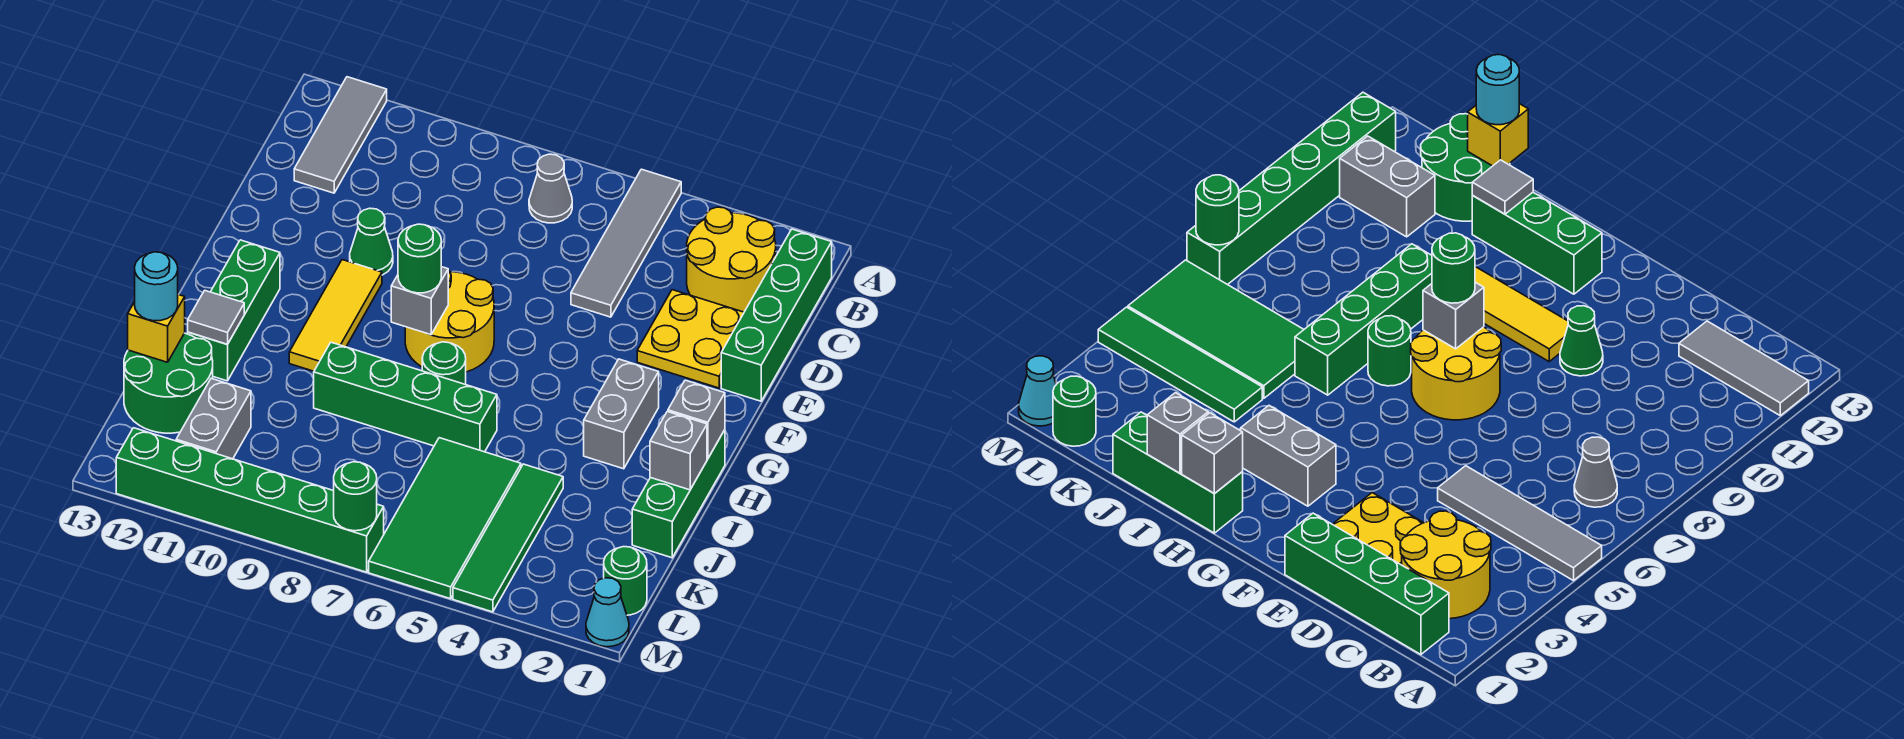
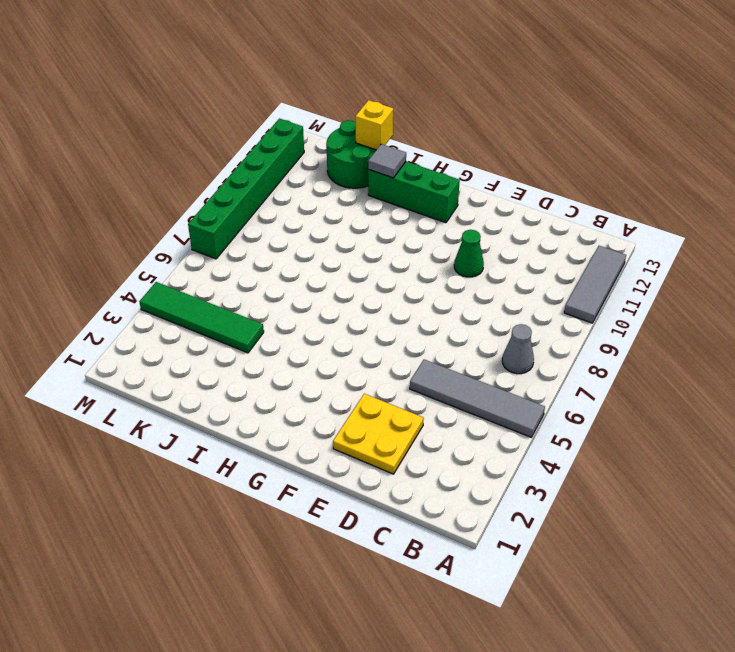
grey 1x3 tile [564,246,626,323] -> grey 1x3 tile turned to [294,77,387,193]
none -> green 1x4 brick [721,229,832,401]
none -> yellow 2x2 round brick [687,207,776,312]
none -> yellow 2x2 round brick [405,270,494,372]

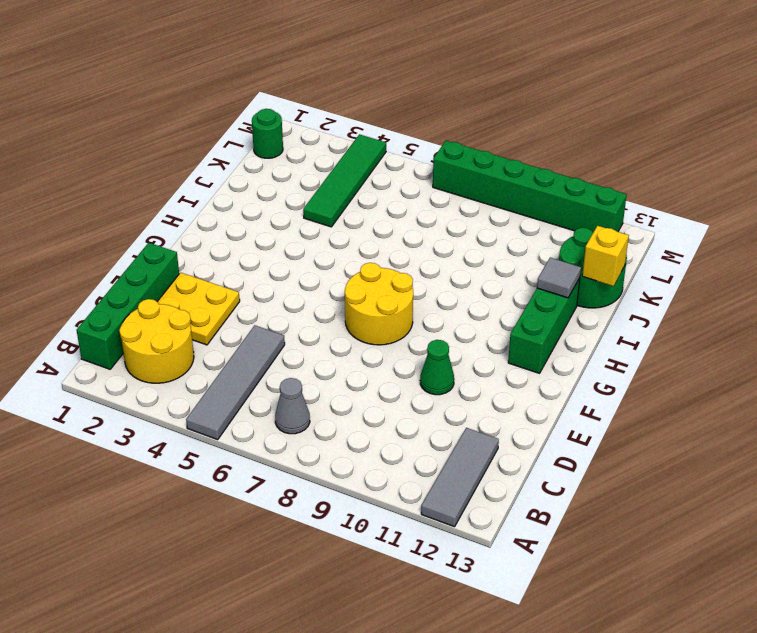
none -> yellow 1x3 tile [289,260,382,371]
none -> grey 1x2 brick [584,359,659,469]
none -> green 1x3 brick [632,430,725,558]

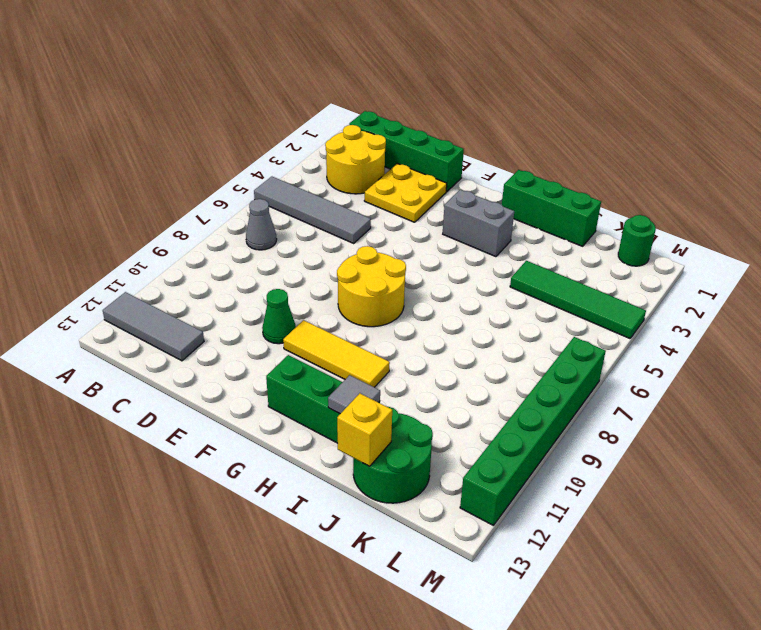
none -> green 1x1 round brick [422,342,466,384]
none -> green 1x4 brick [314,342,497,452]
none -> green 2x4 tile [369,438,521,599]

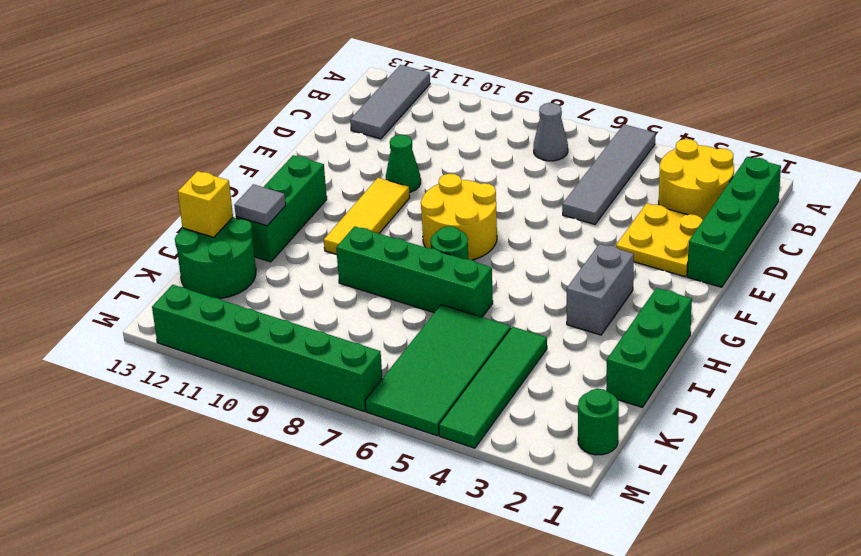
none -> grey 1x2 brick [176,378,251,459]
none -> cyan 1x1 cone [586,578,629,647]
none -> grey 1x1 brick [391,267,448,335]

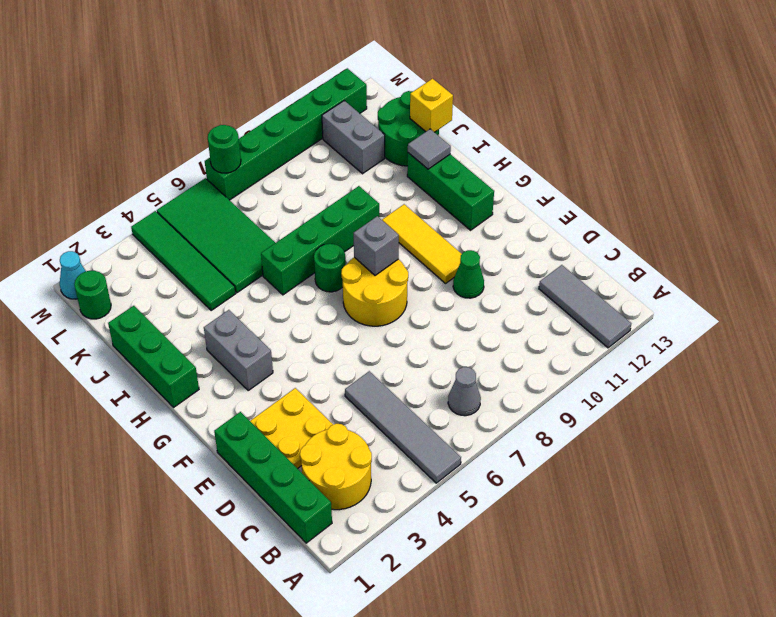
none -> grey 1x1 brick [668,380,725,459]
none -> grey 1x1 brick [650,412,707,490]
none -> green 1x1 round brick [398,224,441,293]

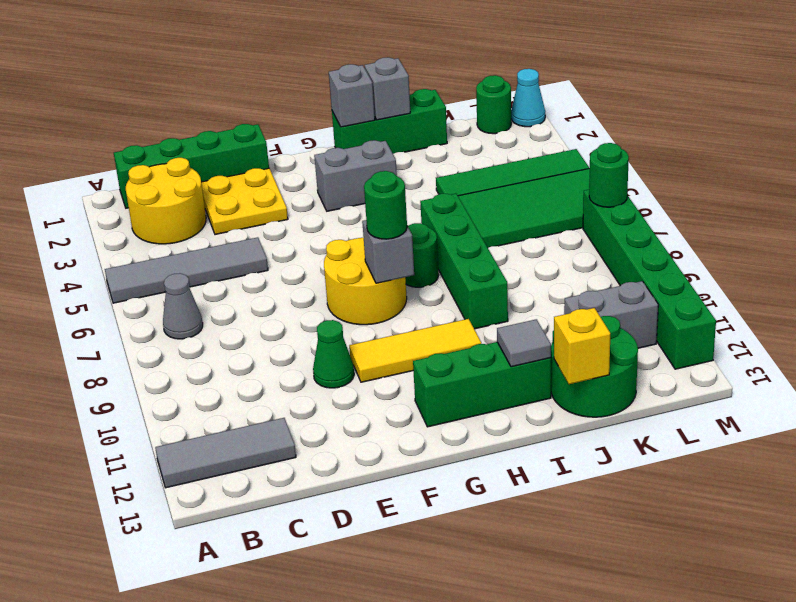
none -> cyan 1x1 round brick [135,252,178,321]

